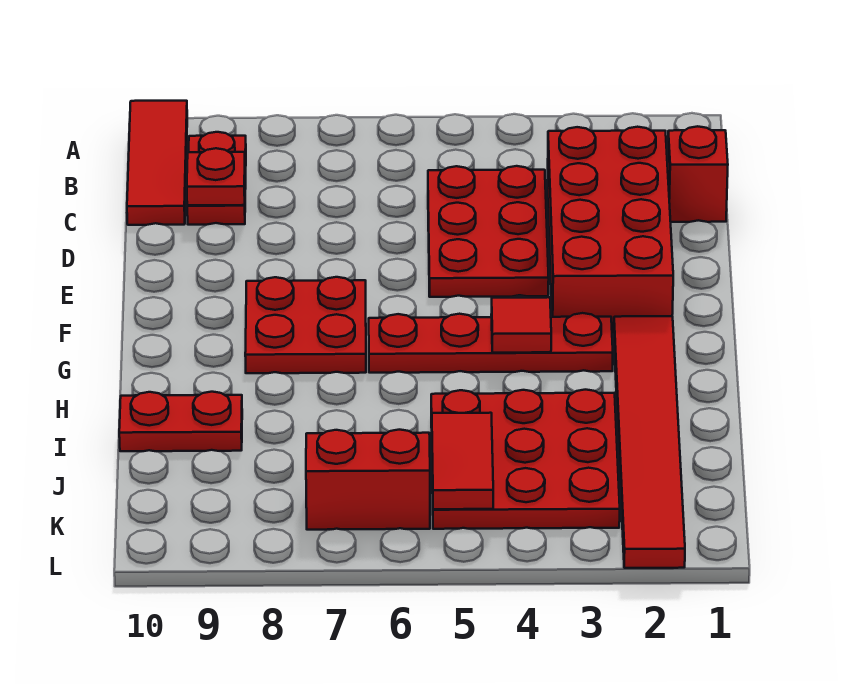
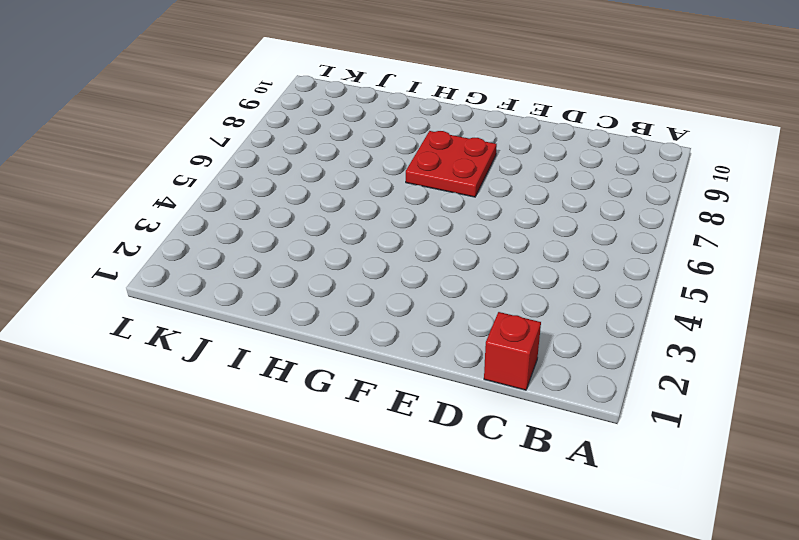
none -> red 1x3 tile [127,101,187,225]
none -> red 1x2 plate [187,132,246,225]
none -> red 2x4 brick [547,127,673,333]

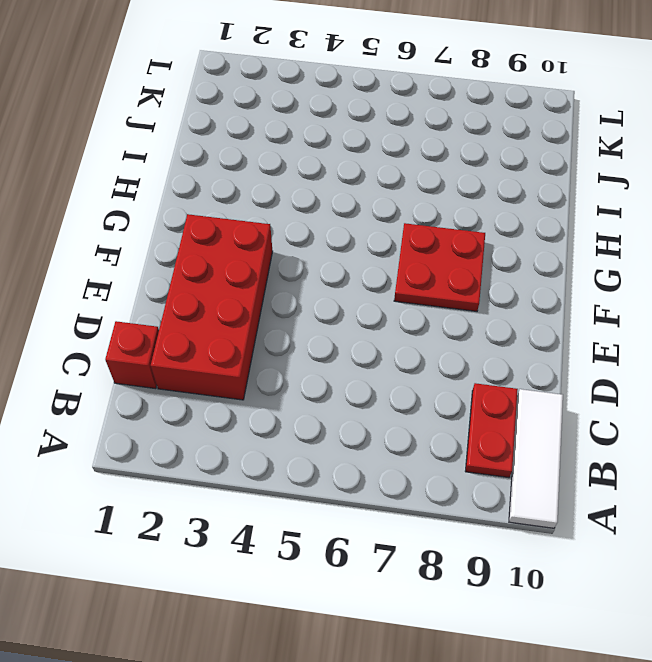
white 1x3 tile [509,389,563,528] -> red 1x3 tile [127,101,187,225]
none -> red 2x3 plate [428,166,549,297]
none -> red 1x6 tile [614,316,685,568]
none -> red 1x4 plate [369,313,613,373]

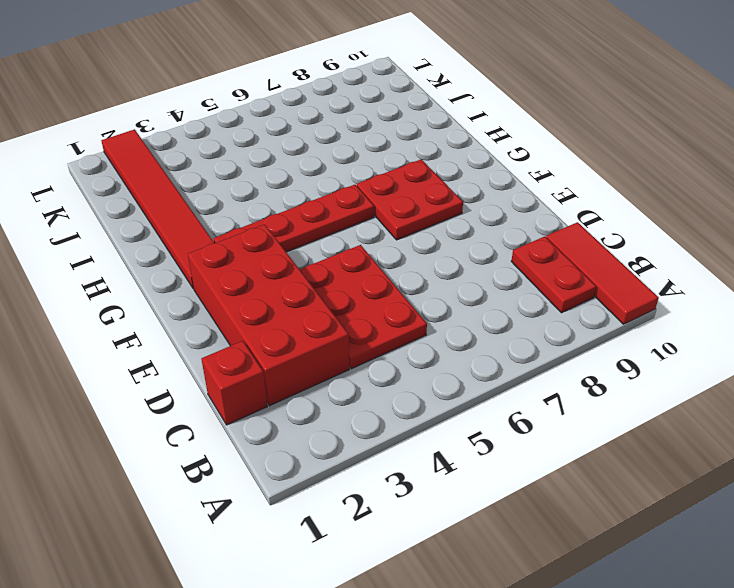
none -> red 3x3 plate [431,390,620,529]
none -> red 1x2 plate [119,392,242,451]
none -> red 1x2 brick [306,430,430,530]

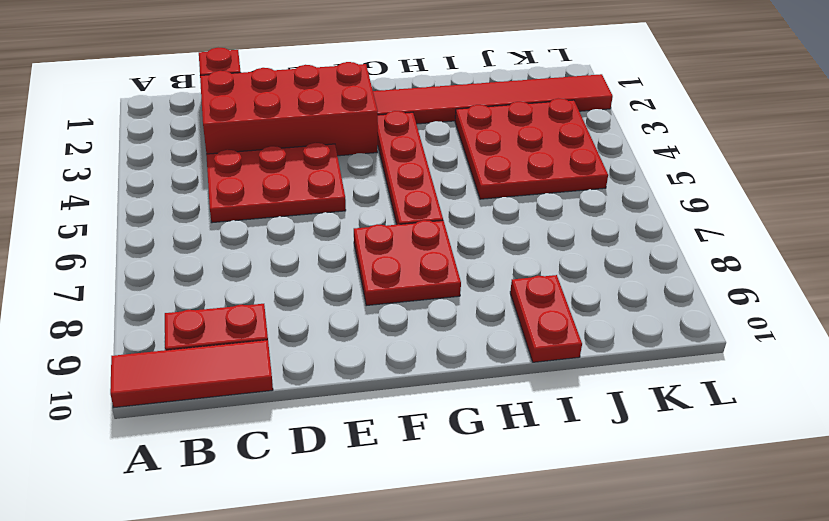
none -> red 1x2 brick [306,430,430,530]
none -> red 1x1 plate [187,148,245,205]
none -> red 1x1 tile [491,297,551,353]

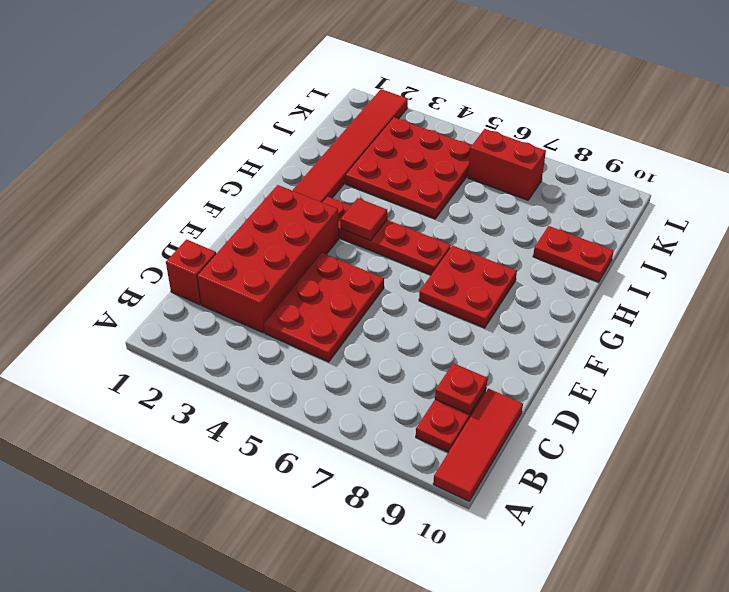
none -> red 1x2 tile [432,413,493,509]

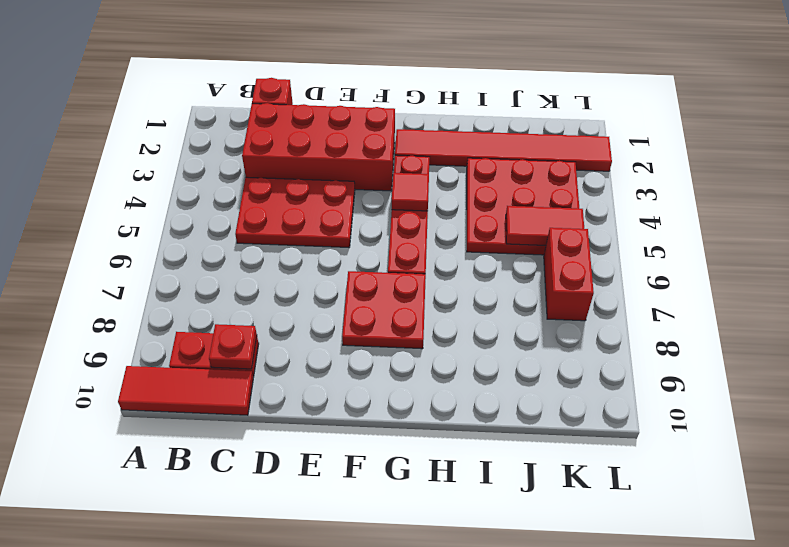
none -> red 1x2 plate [119,392,242,451]

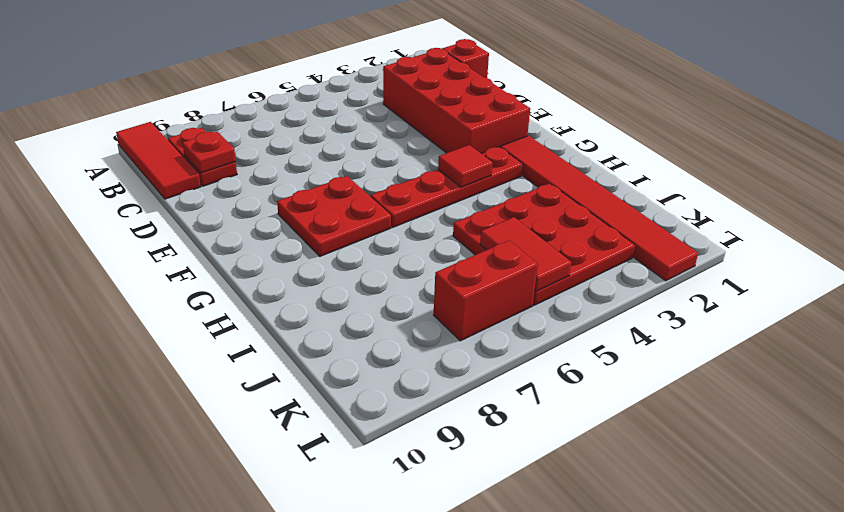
none -> red 2x3 plate [428,166,549,297]
none -> red 1x2 plate [119,392,242,451]

